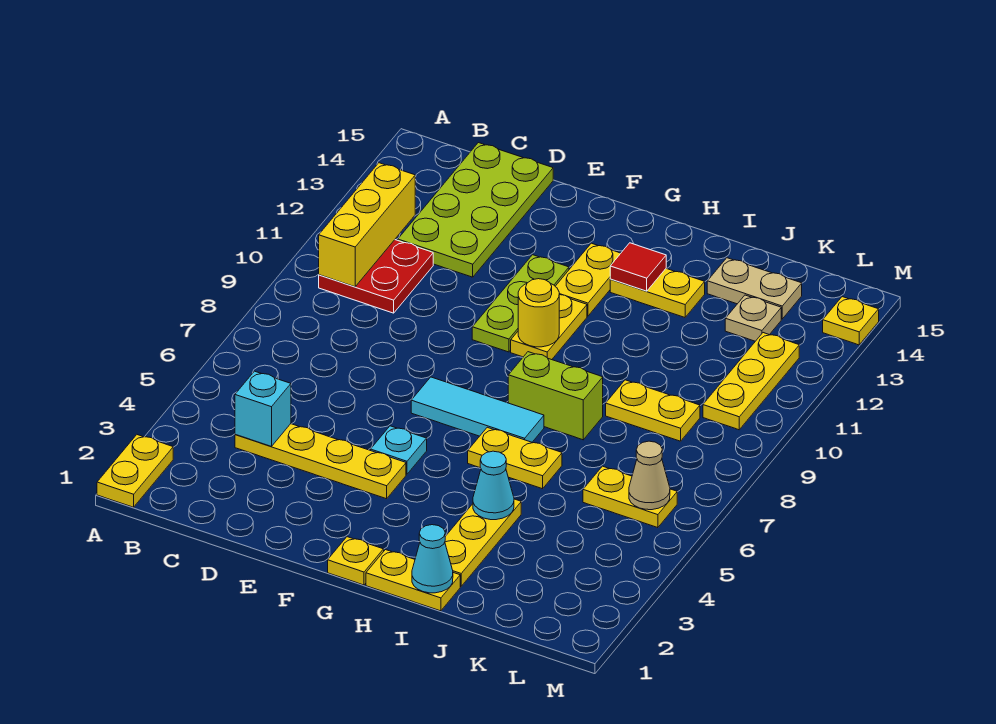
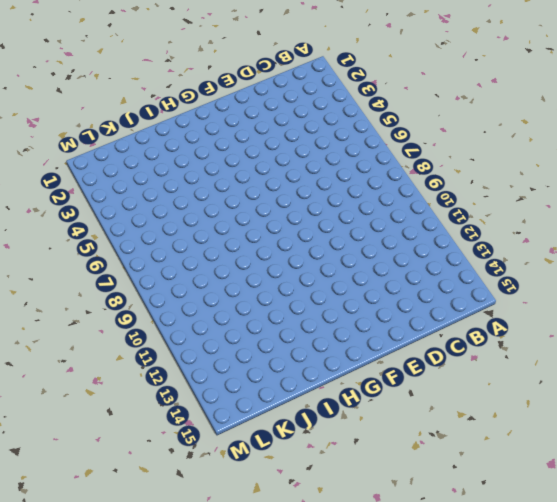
none -> yellow 1x2 plate [97,435,173,507]
none -> red 2x2 plate [319,240,433,313]
none -> yellow 1x4 plate [235,424,406,499]

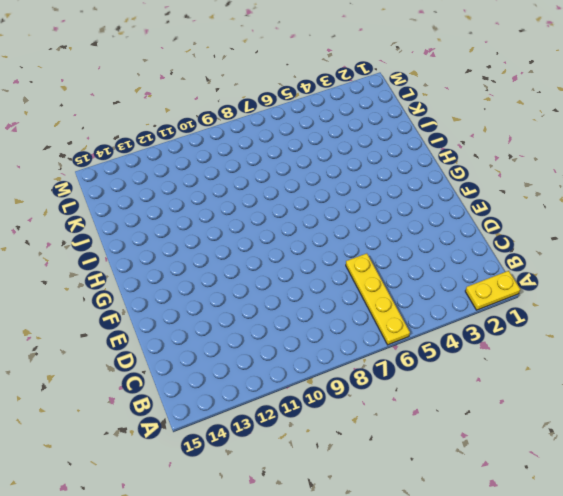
yellow 1x4 plate [346,253,410,345] -> yellow 1x4 plate moved to [235,424,406,499]
none -> red 2x2 plate [319,240,433,313]
none -> lime 2x4 plate [398,143,553,277]
none -> cyan 1x1 plate [371,426,427,474]

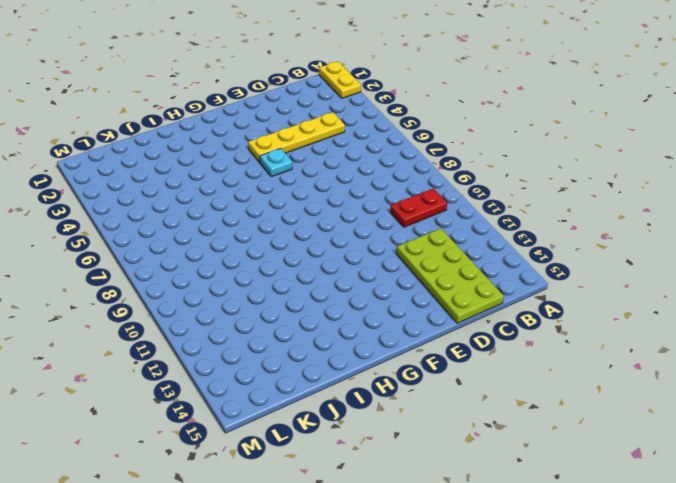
red 1x2 plate [390,188,447,227] -> red 2x2 plate [319,240,433,313]
none -> cyan 1x3 tile [411,377,544,442]
none -> lime 1x3 plate [472,255,569,352]
none -> yellow 1x1 plate [328,537,384,585]

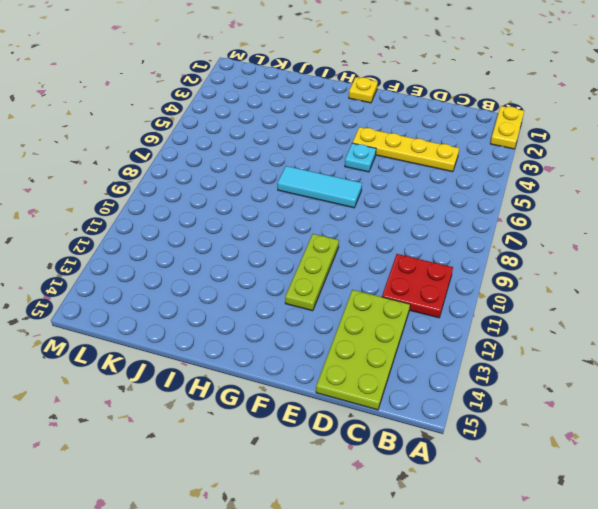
none -> yellow 1x2 plate [511,295,587,360]
none -> yellow 1x2 plate [555,243,621,316]
none -> yellow 1x2 plate [366,550,460,611]

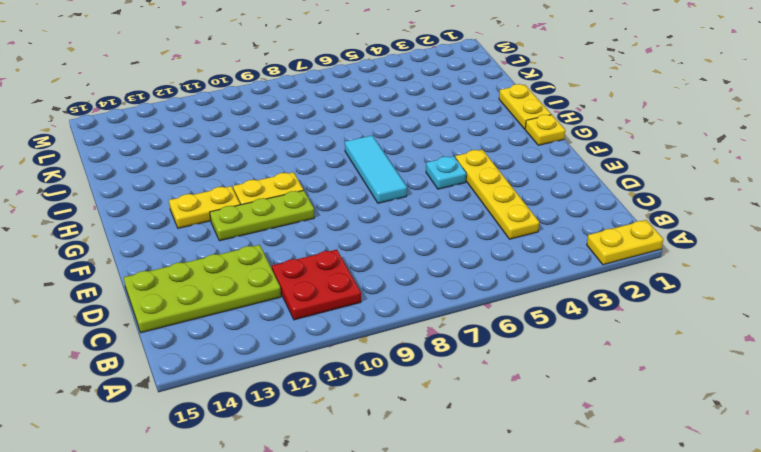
none -> yellow 1x2 plate [468,427,562,489]
none -> lime 1x2 brick [508,352,603,440]
none -> yellow 1x2 plate [610,269,705,317]

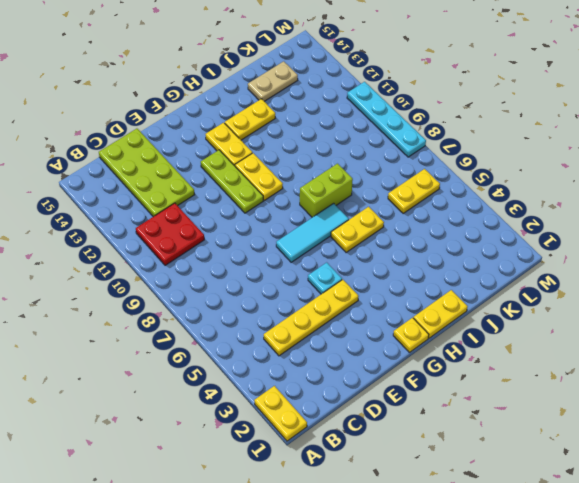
cyan 1x4 plate [347,82,426,157] -> none
none -> yellow 1x3 plate [445,499,521,586]
none -> yellow 1x2 plate [606,380,700,441]
none -> tan 1x1 plate [725,295,781,341]

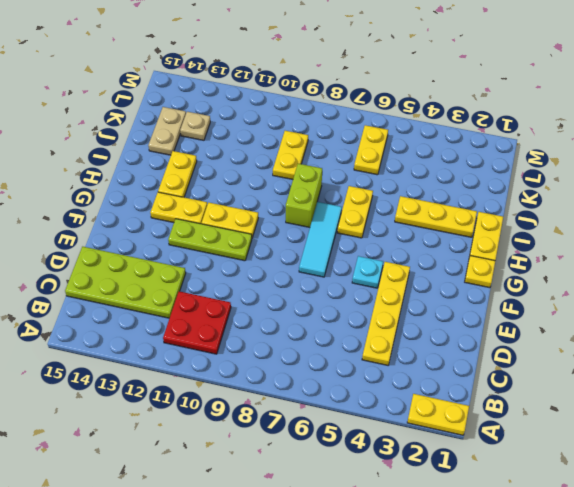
none -> yellow 1x3 plate [703,333,799,430]
none -> yellow 1x1 plate [823,297,879,345]
none -> yellow 1x3 brick [319,163,415,287]

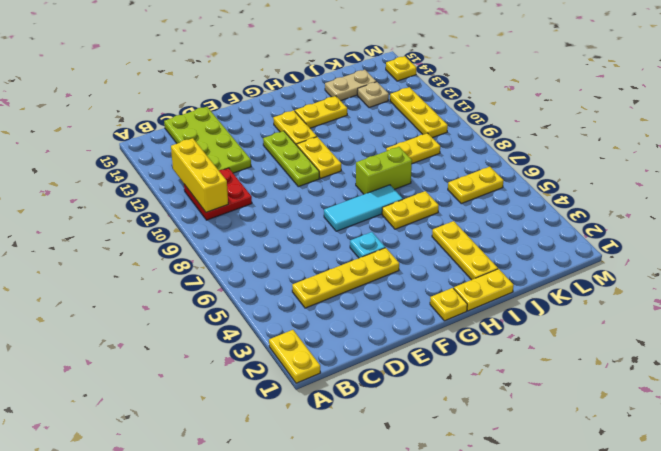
none -> cyan 1x1 brick [235,371,291,446]
none -> yellow 1x1 round brick [518,279,559,347]
none -> red 1x1 tile [610,243,666,291]

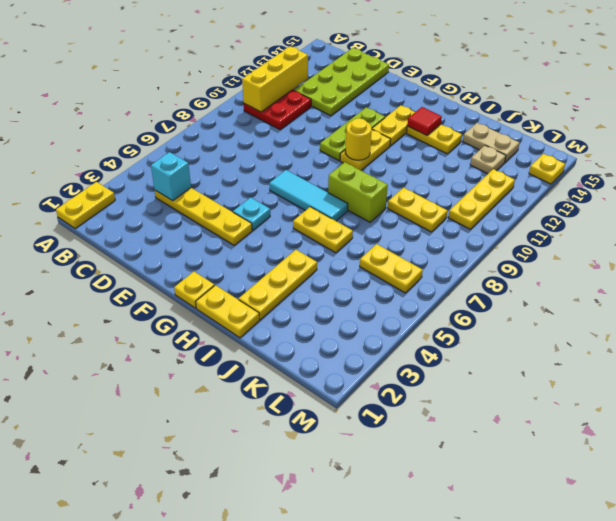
none -> cyan 1x1 cone [412,525,453,593]
none -> cyan 1x1 cone [473,451,514,520]
none -> tan 1x1 cone [629,441,670,510]

